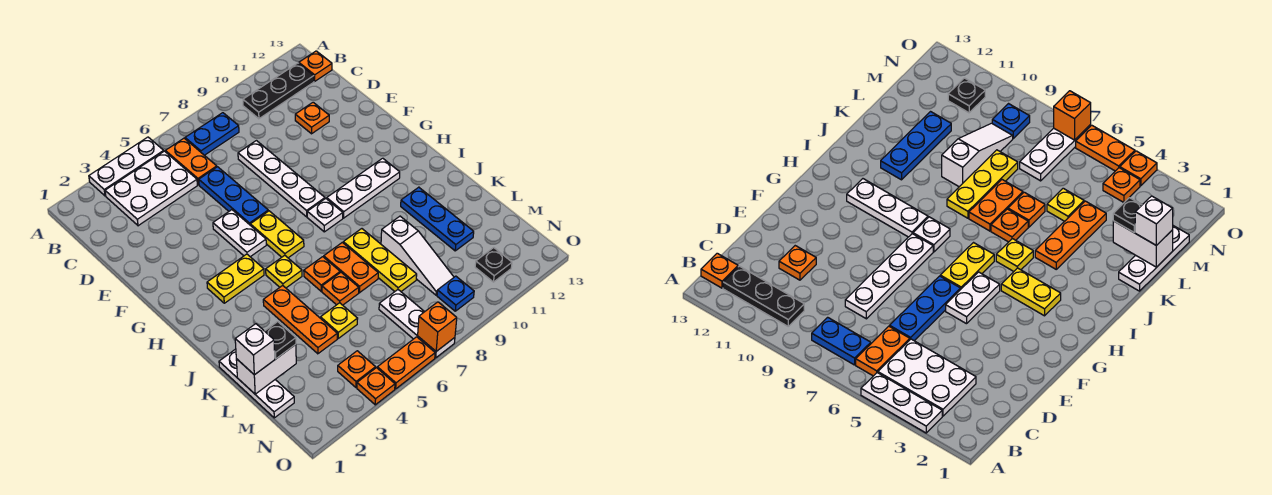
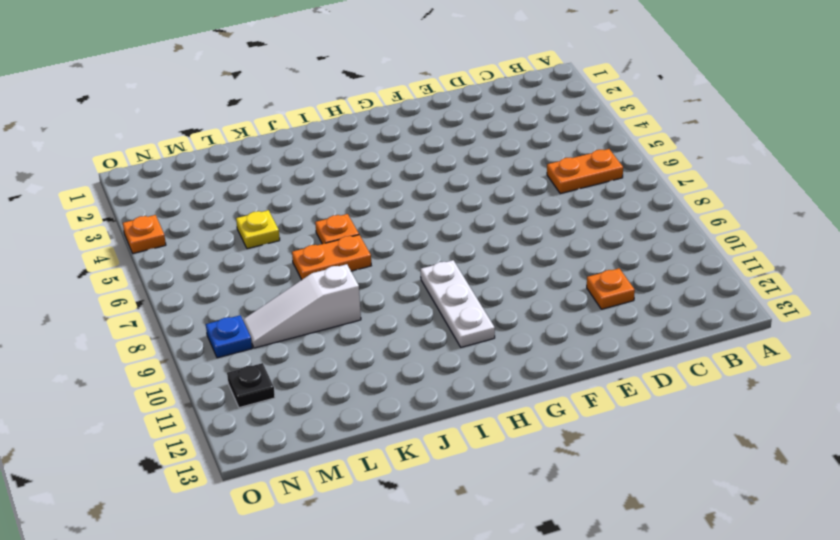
none -> white 1x3 plate [89,137,164,196]
none -> white 2x3 plate [105,151,197,226]
none -> blue 1x2 plate [185,113,239,155]
none -> black 1x3 plate [243,63,314,119]

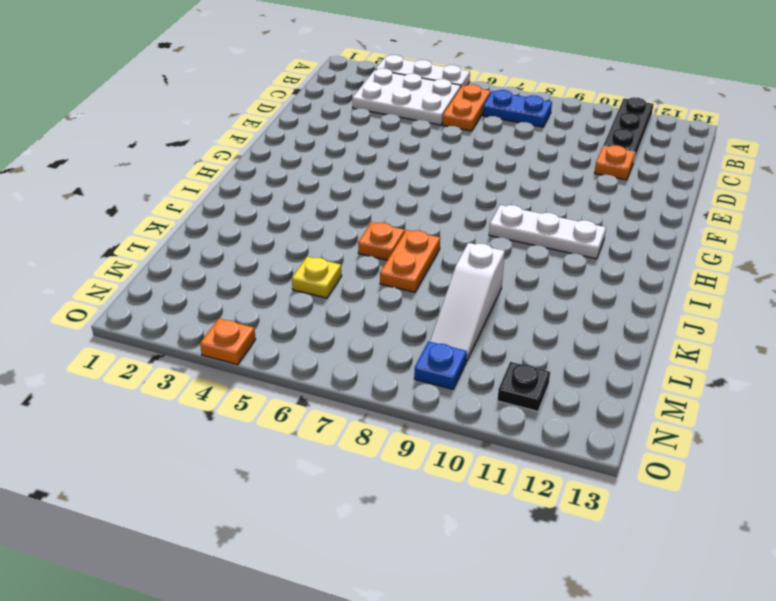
black 1x3 plate [603,97,654,160] -> black 1x3 plate turned to [243,63,314,119]
none -> orange 1x1 plate [299,51,332,81]
none -> blue 1x3 plate [199,167,268,225]
none -> white 1x4 plate [238,141,325,217]
none -> white 1x2 plate [213,210,266,257]

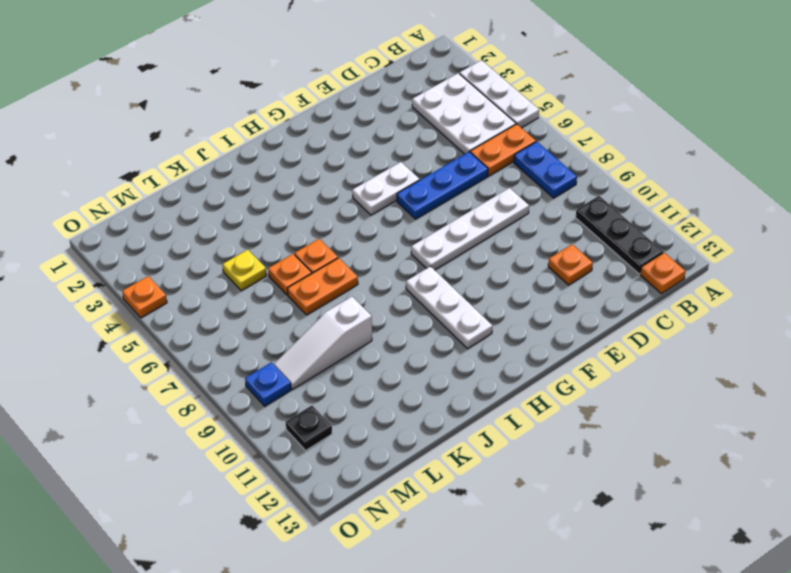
none -> yellow 1x2 plate [250,211,304,258]
none -> yellow 1x2 plate [207,254,264,303]
none -> white 1x1 plate [307,198,343,232]
none -> yellow 1x1 plate [266,255,302,288]

